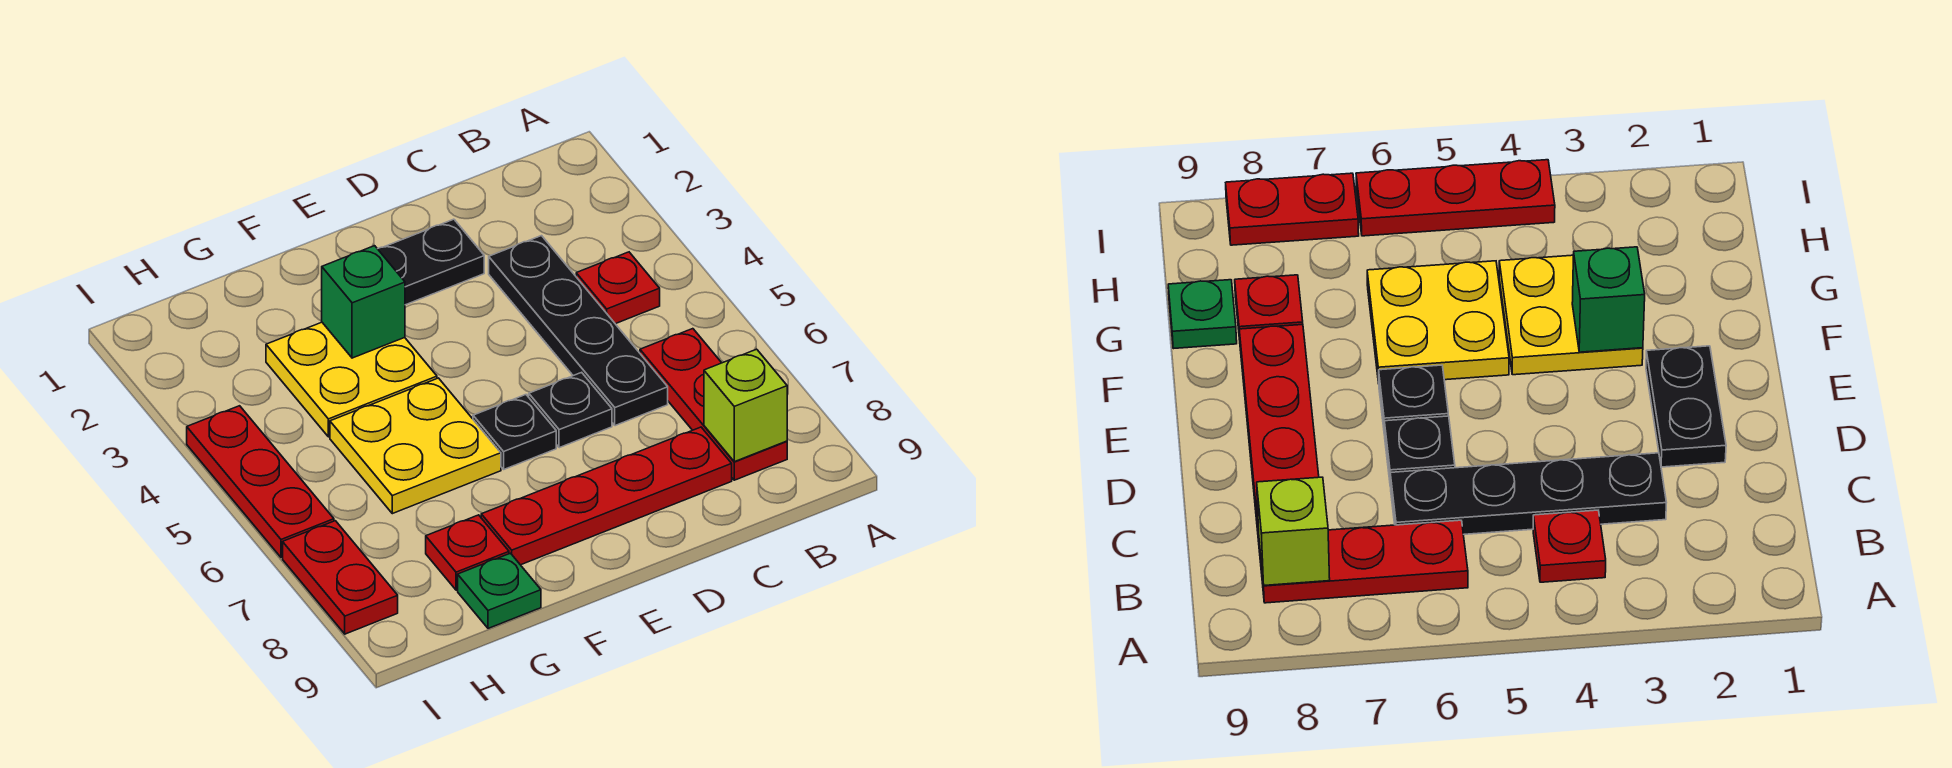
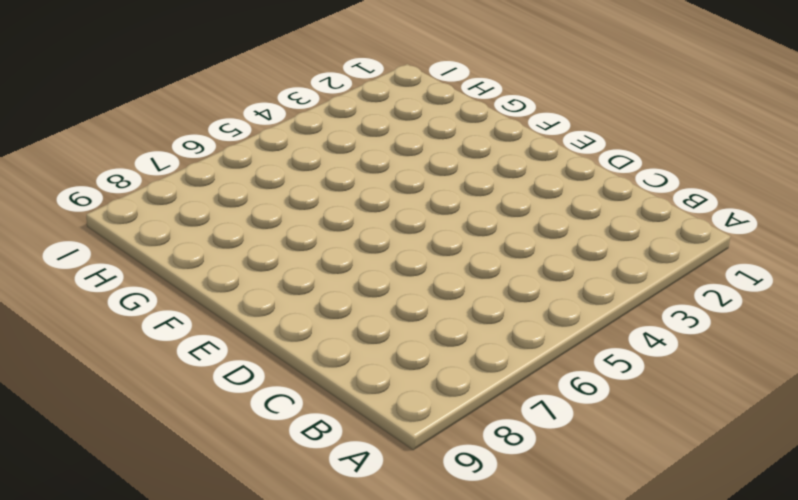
none -> red 1x1 plate [576,252,660,324]
none -> red 1x3 plate [640,329,787,480]
none -> black 1x4 plate [489,236,668,426]

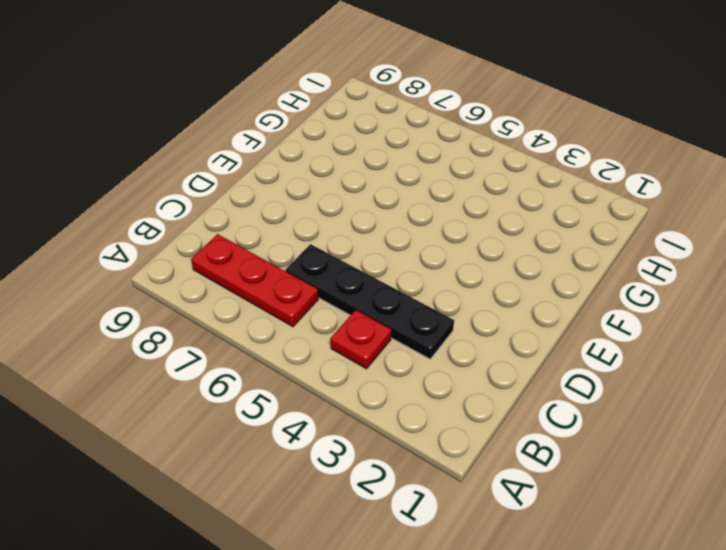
none -> red 1x4 plate [481,427,732,565]
none -> black 1x2 plate [378,219,484,305]
none -> black 1x1 plate [529,372,612,448]

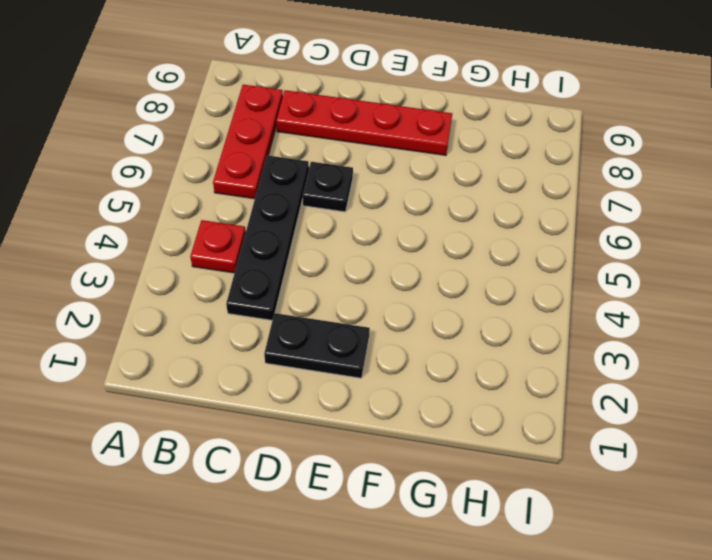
none -> black 1x1 plate [473,395,556,469]
none -> yellow 2x2 plate [266,322,437,437]
none -> yellow 2x2 plate [330,378,501,514]

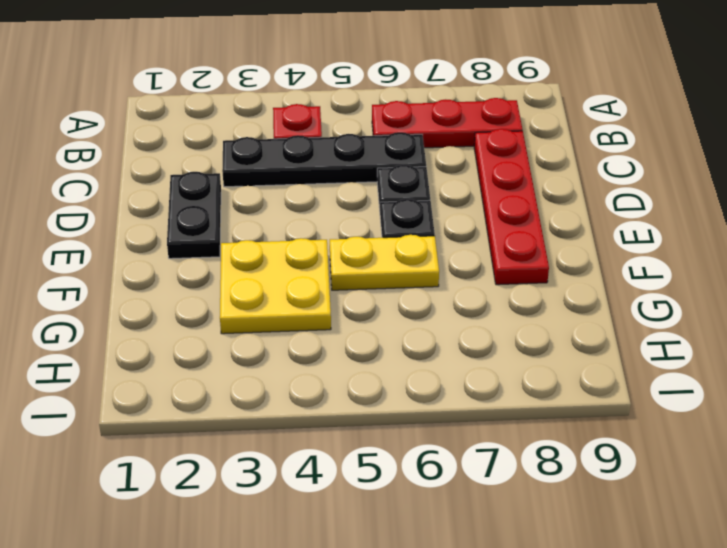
yellow 1x2 plate [330,235,439,290] -> yellow 2x2 plate [330,378,501,514]
none -> red 1x1 plate [426,515,509,590]
none -> green 1x1 plate [458,553,541,628]
none -> red 1x3 plate [187,406,334,557]

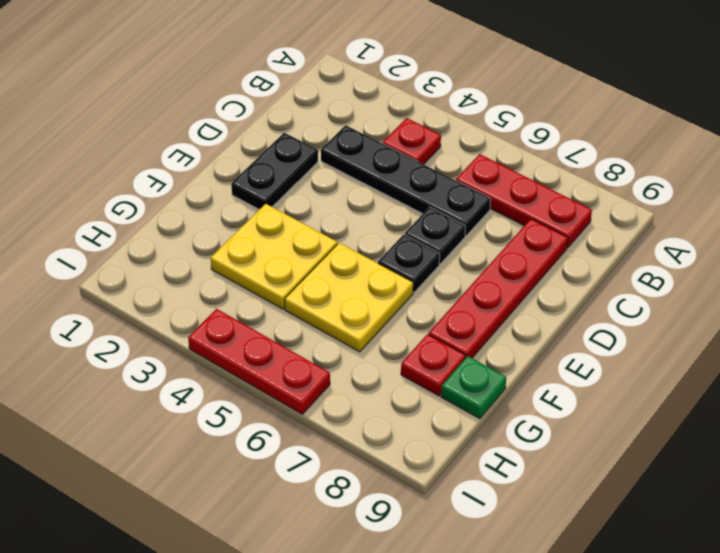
none -> red 1x2 plate [283,521,398,634]
none -> lime 1x1 brick [704,349,787,462]
none -> green 1x1 brick [322,246,405,358]

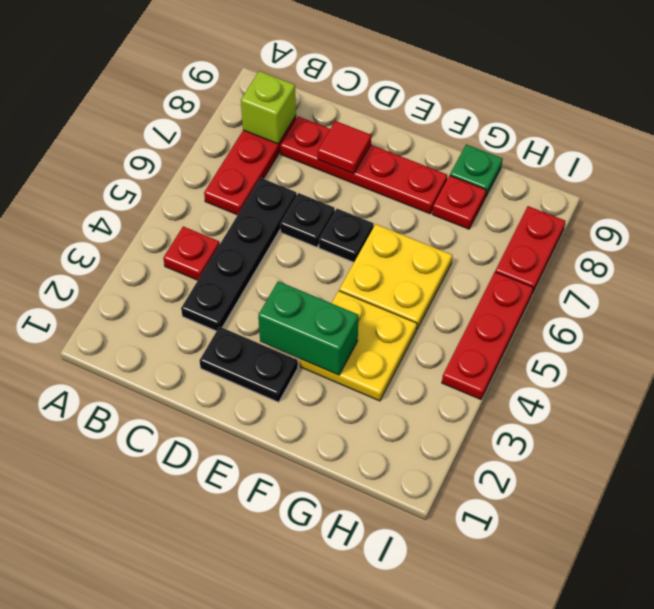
red 1x1 tile [318,121,371,174] -> none
green 1x2 brick [258,281,359,375] -> green 1x1 brick [322,246,405,358]

